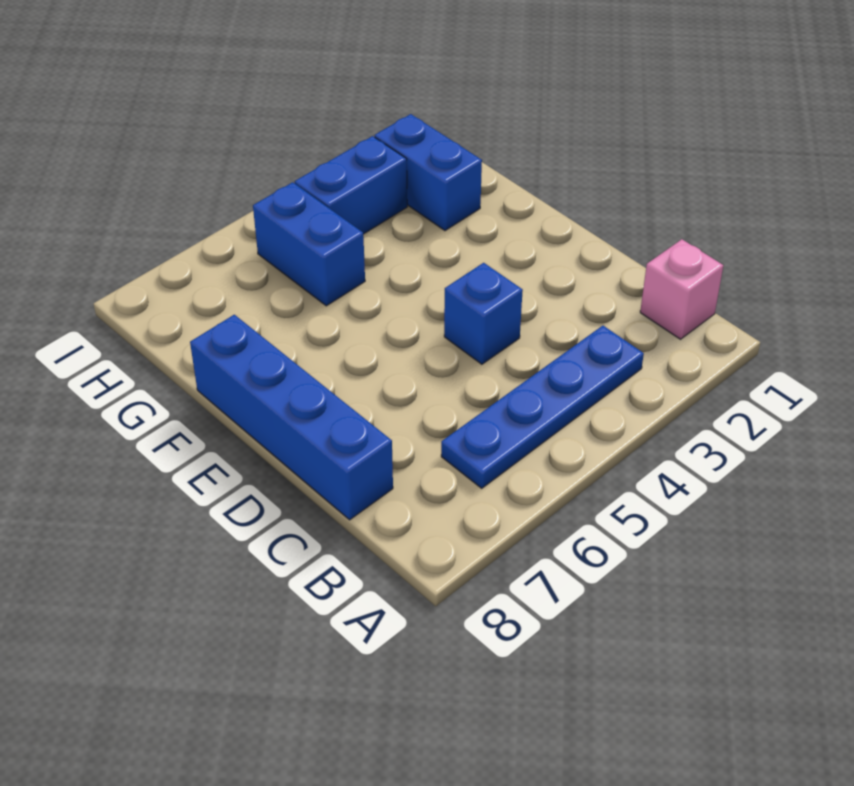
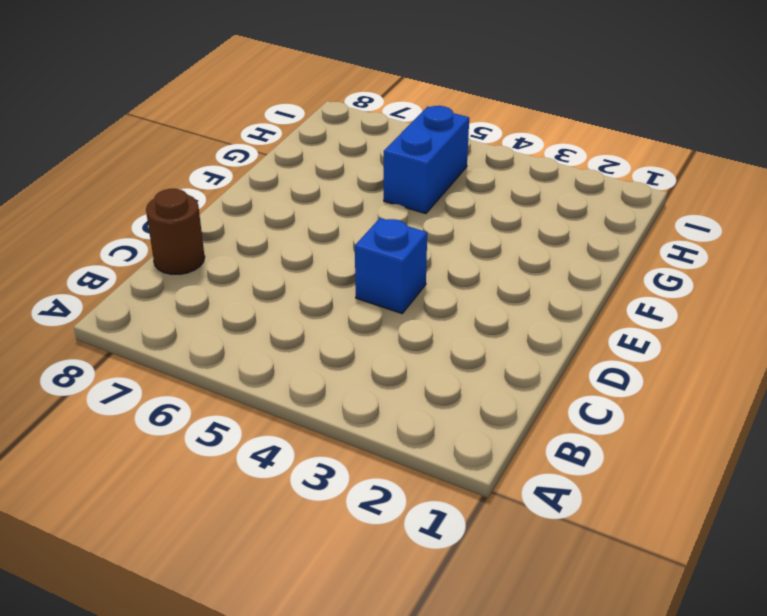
brown 1x1 round brick [146,189,205,274] -> blue 1x4 brick [190,315,393,520]
none -> pink 1x1 brick [640,239,723,339]
none -> blue 1x4 plate [441,326,644,488]

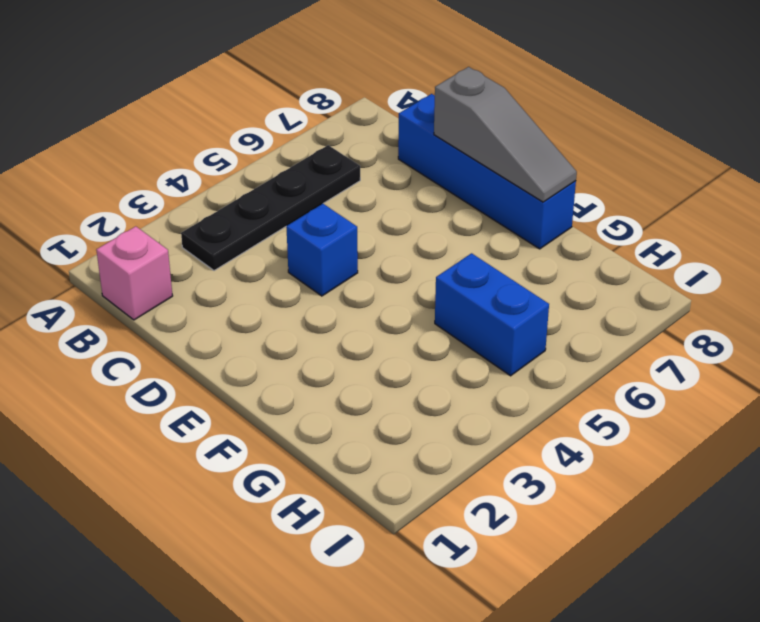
black 1x4 plate [181,145,360,271] -> blue 1x4 plate [441,326,644,488]
grey 1x3 slope [434,67,577,202] -> none
none -> blue 1x2 brick [375,114,482,231]
none -> blue 1x2 brick [295,136,407,234]

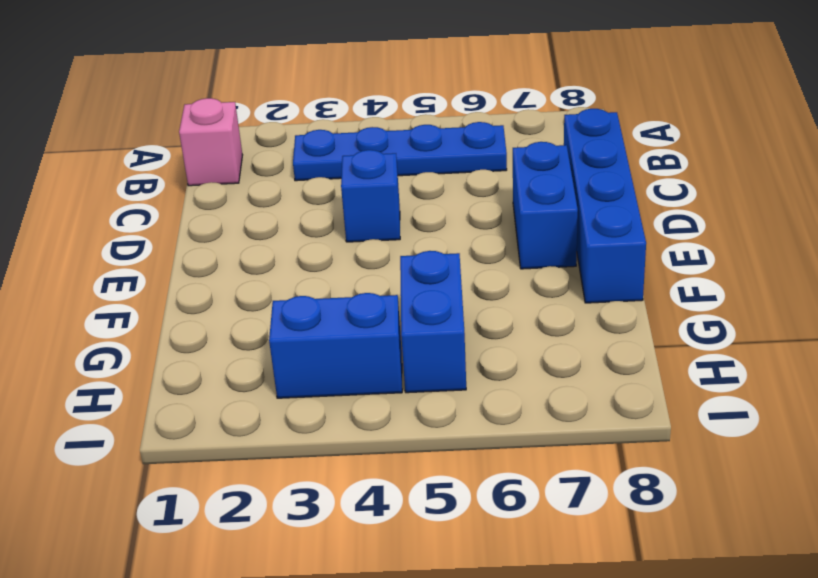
blue 1x2 brick [513,142,578,269] -> blue 1x2 brick moved to [375,114,482,231]

